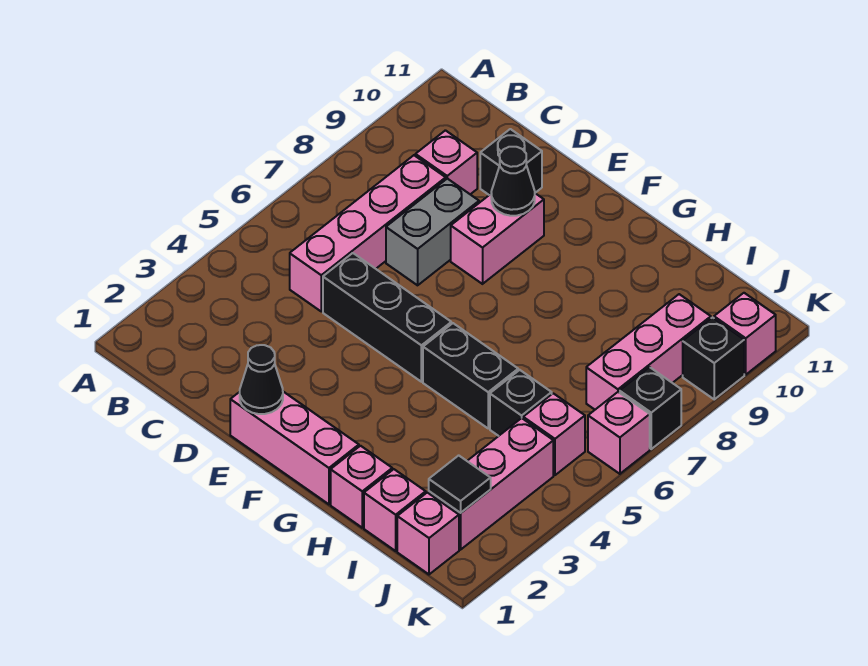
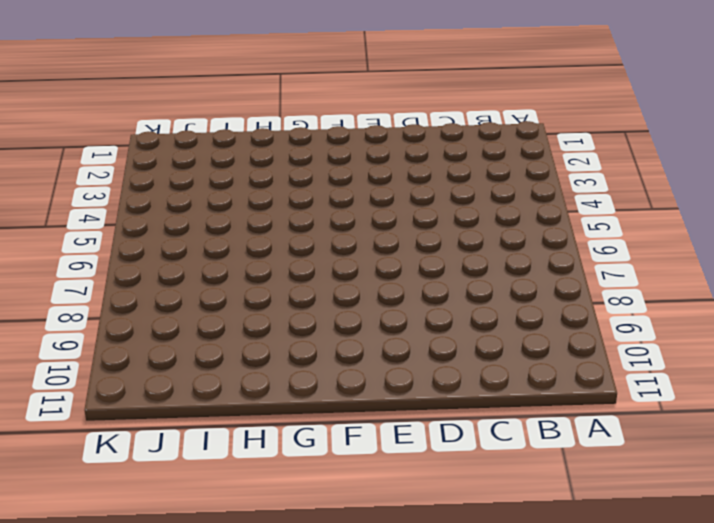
none -> pink 1x4 brick [290,155,446,311]
none -> pink 1x1 brick [415,130,477,194]
none -> black 1x3 brick [323,253,451,382]

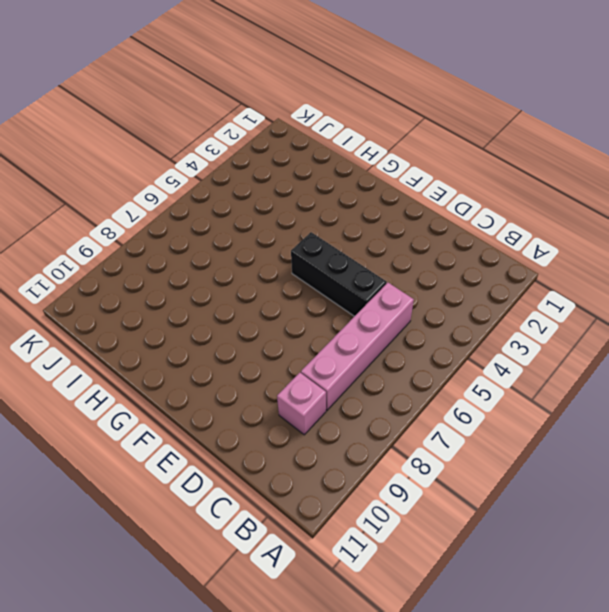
none -> grey 1x2 brick [386,179,479,285]
none -> black 1x1 brick [480,129,542,195]
none -> pink 1x3 brick [230,392,359,504]

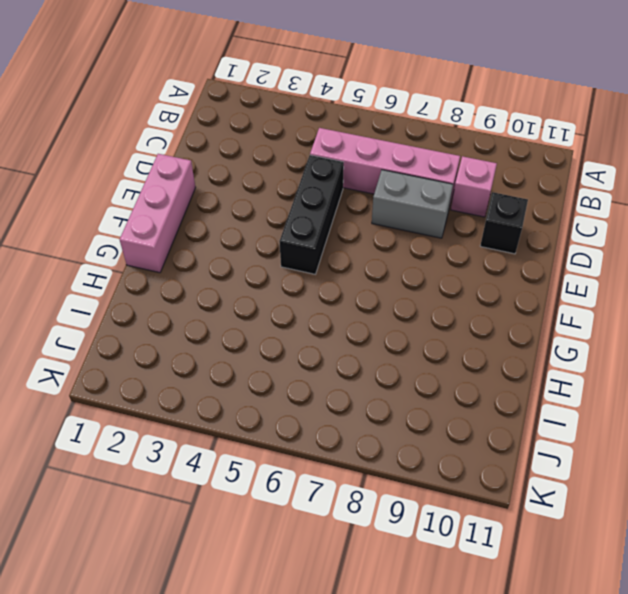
none -> pink 1x2 brick [451,193,544,284]
none -> black 1x2 brick [423,323,518,428]
none -> pink 1x1 brick [331,446,392,528]

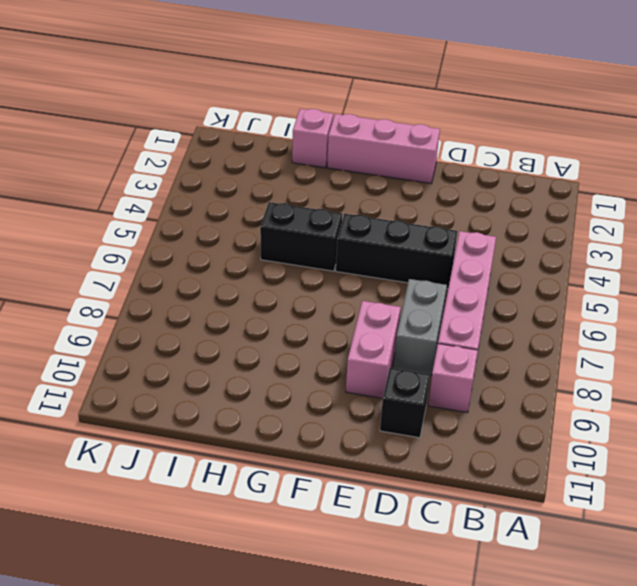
none -> pink 1x1 brick [364,469,426,551]
none -> black 1x1 brick [490,370,552,436]
none -> pink 1x1 brick [397,493,459,574]

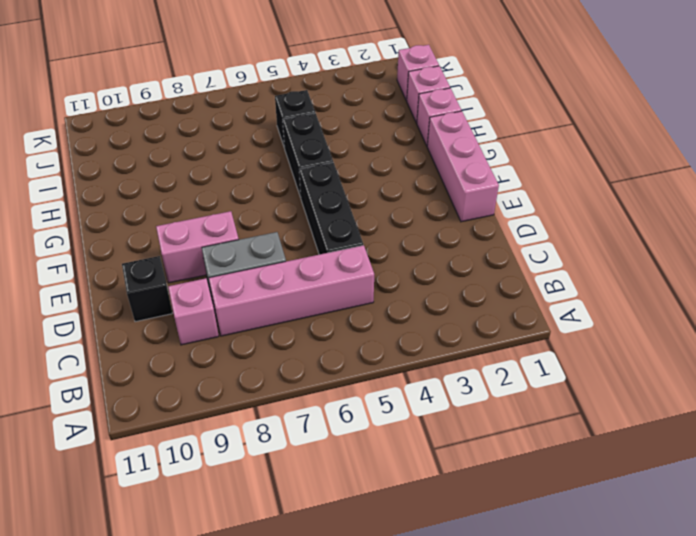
none -> pink 1x3 brick [429,418,553,550]
none -> pink 1x1 brick [523,393,585,475]
none -> pink 1x3 brick [586,294,711,410]

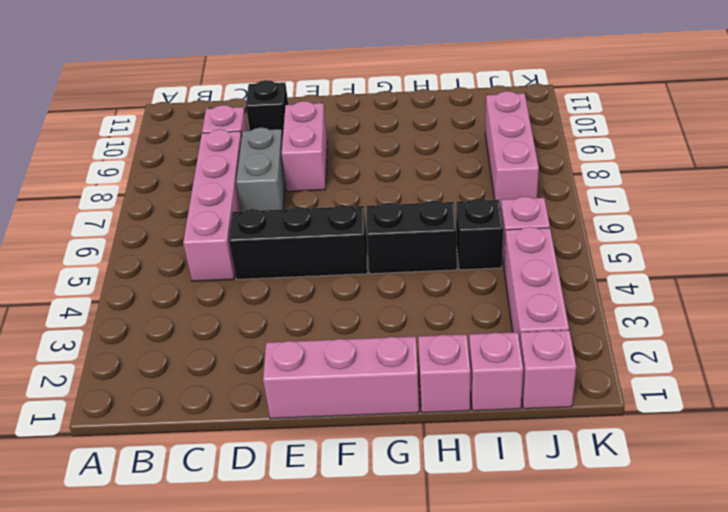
none -> pink 1x1 brick [588,392,650,474]
none -> black 1x1 brick [620,367,681,449]
none -> black 1x1 brick [683,318,744,399]

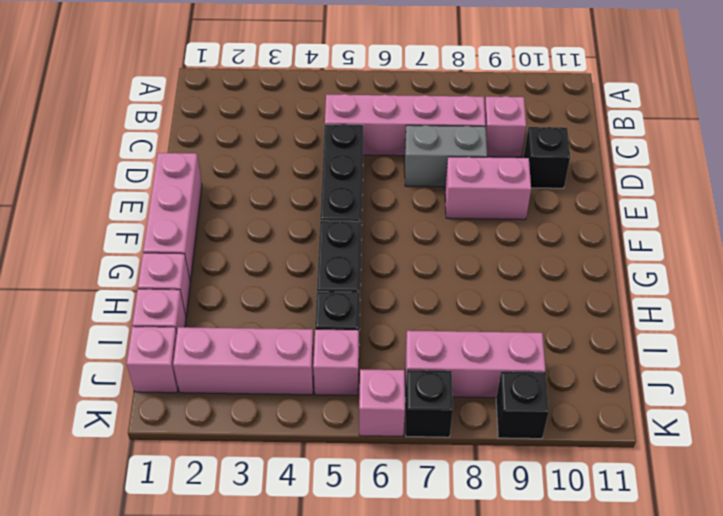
none -> pink 1x1 brick [714,293,776,375]
none -> black 1x1 cone [240,345,283,414]
none -> black 1x1 cone [491,147,535,216]

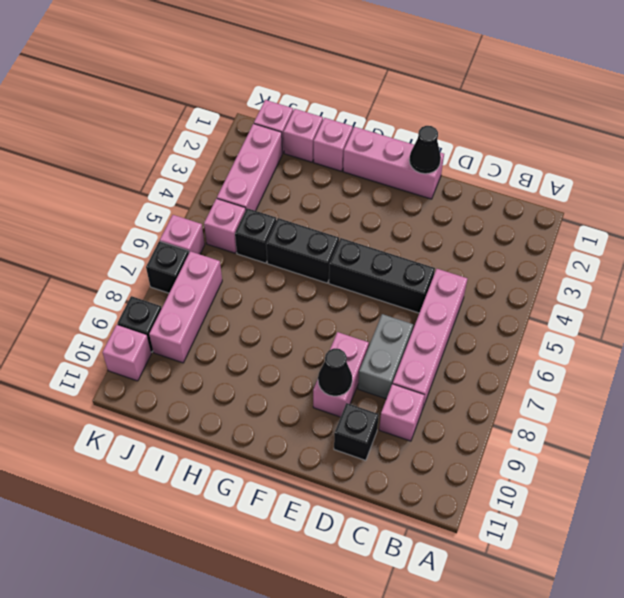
none -> black 1x1 tile [429,455,491,513]

